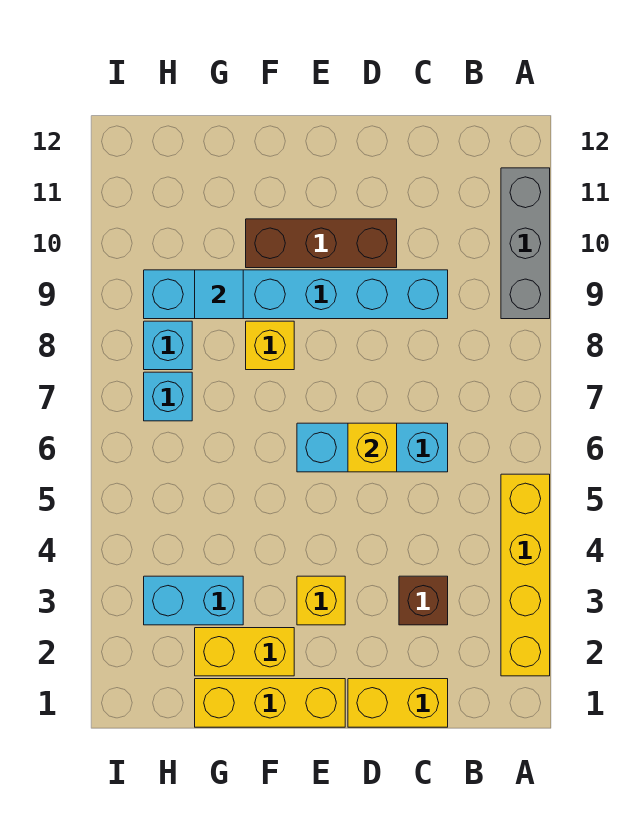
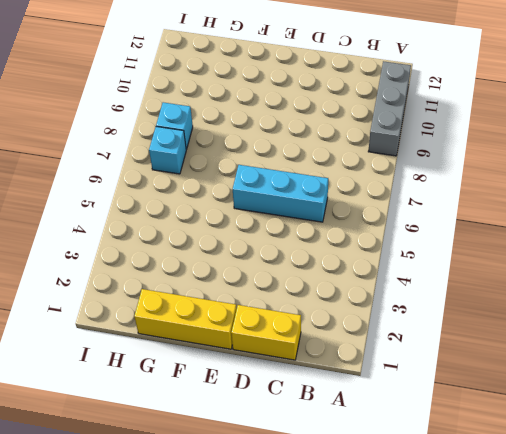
none -> yellow 1x4 brick [501,474,550,676]
none -> brown 1x1 brick [399,576,448,625]
none -> cyan 1x6 brick [144,270,448,319]

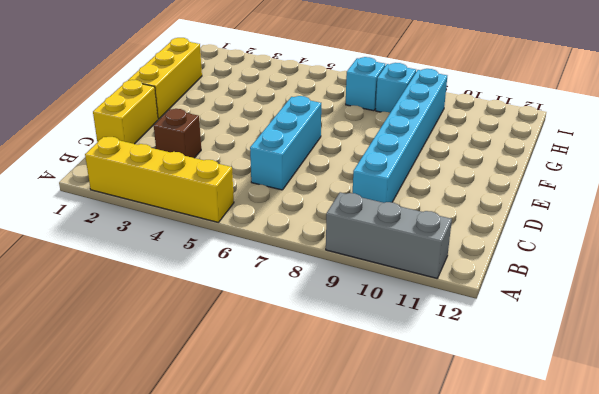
none -> brown 1x3 brick [246,219,397,268]
none -> yellow 1x1 brick [297,576,345,625]
none -> yellow 1x2 brick [195,628,294,676]

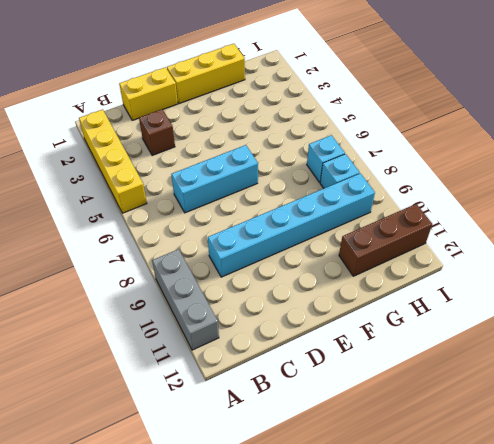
brown 1x3 brick [339,204,432,276] -> brown 1x3 brick moved to [246,219,397,268]
none -> yellow 1x1 brick [297,576,345,625]
none -> yellow 1x2 brick [195,628,294,676]
none -> yellow 1x1 brick [246,321,294,370]

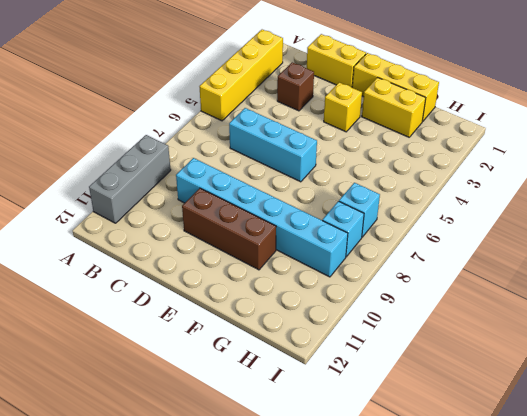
none -> yellow 1x1 brick [246,321,294,370]
none -> cyan 1x2 brick [144,576,243,625]
none -> yellow 1x1 brick [348,423,397,472]

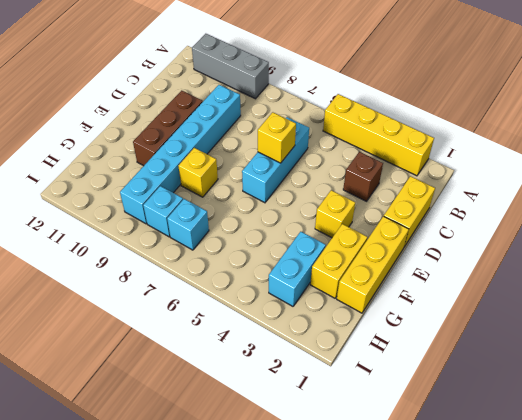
none -> cyan 1x1 tile [195,270,243,319]

